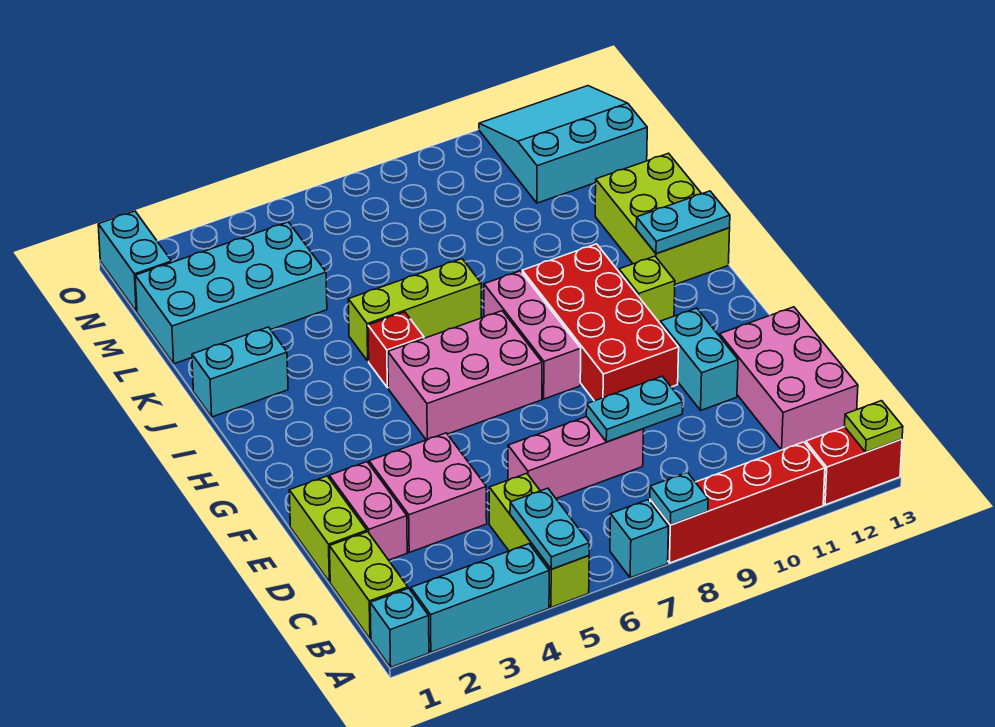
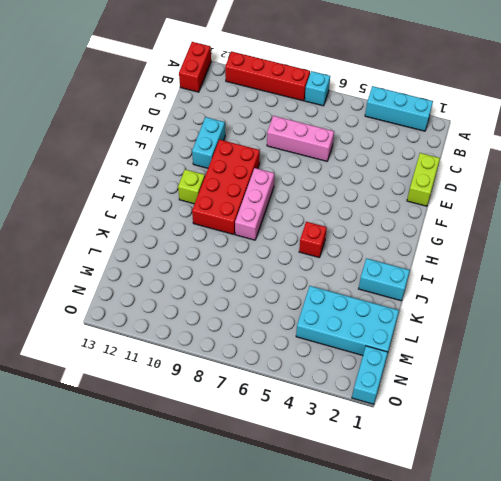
red 1x2 brick [179,42,211,92] -> red 1x2 brick turned to [805,427,902,505]
none -> cyan 1x1 brick [370,588,429,667]
none -> lime 1x3 brick [489,473,589,607]
none -> lime 1x2 brick [330,532,408,639]

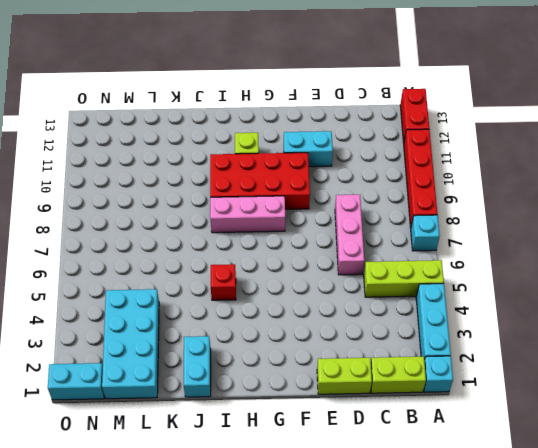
none -> pink 2x3 brick [720,307,858,450]
none -> pink 1x2 brick [329,462,407,560]
none -> pink 2x2 brick [369,433,487,552]

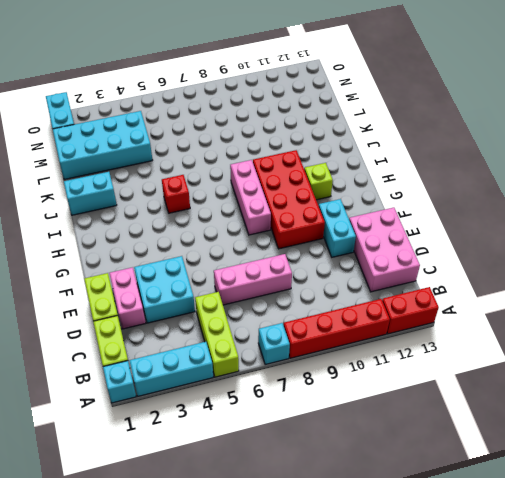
cyan 2x2 brick [134,256,195,323] -> pink 2x2 brick [369,433,487,552]
none -> pink 2x3 brick [388,311,542,440]
none -> lime 2x3 brick [595,153,730,285]
none -> lime 1x3 brick [348,259,481,361]

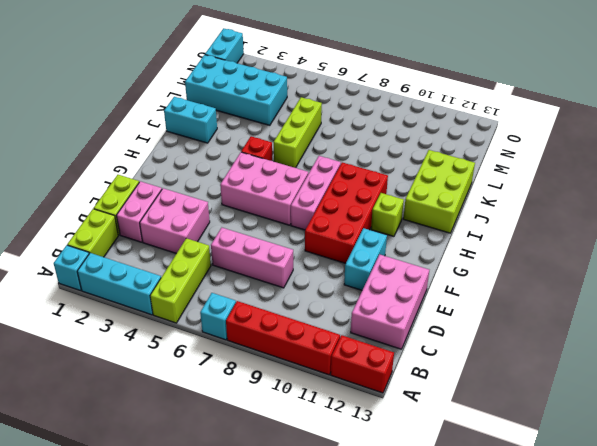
lime 1x3 brick [274,97,322,168] -> lime 1x3 brick turned to [348,259,481,361]
none -> cyan 3x3 slope [479,86,647,203]
none -> cyan 1x2 plate [510,488,589,569]
none -> cyan 1x1 plate [650,472,708,525]

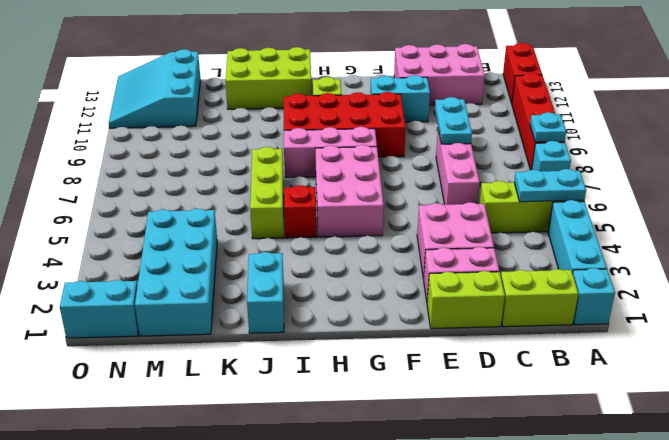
none -> lime 1x1 plate [845,401,903,452]
none -> cyan 1x2 plate [636,191,730,254]

